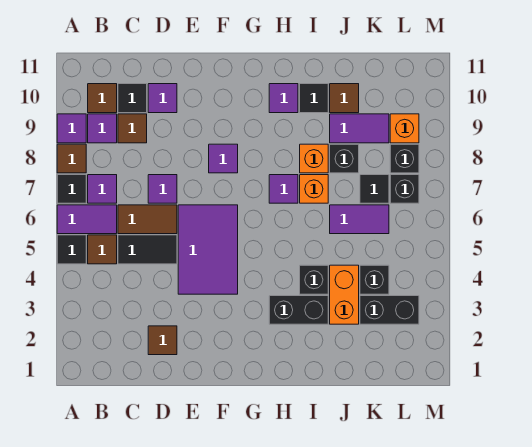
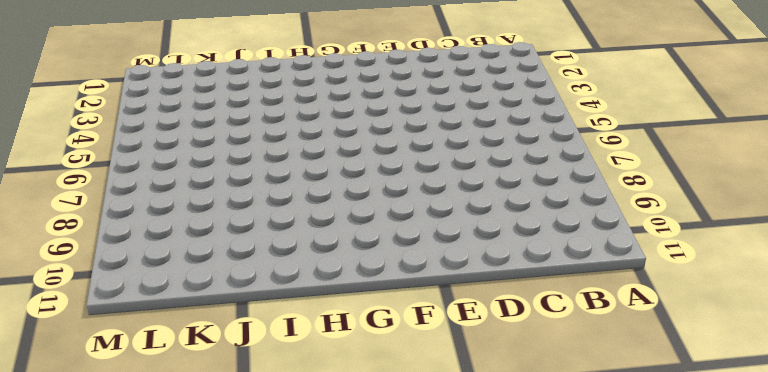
none -> black 1x1 tile [57,235,86,264]
none -> purple 1x2 tile [57,205,117,234]
none -> black 1x1 tile [57,175,86,203]
none -> brown 1x1 tile [57,144,86,173]

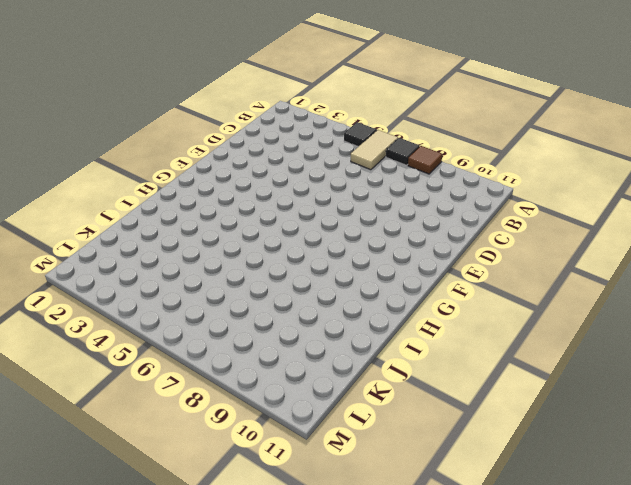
tan 1x2 tile [351,130,398,170] -> purple 1x2 tile [57,205,117,234]
none -> purple 1x1 tile [57,114,86,143]
none -> brown 1x1 tile [88,235,117,264]
none -> purple 1x1 tile [88,175,117,203]
none -> purple 1x1 tile [88,114,117,143]

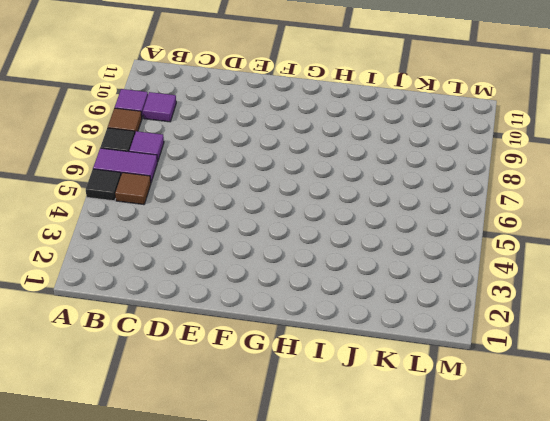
none -> brown 1x1 tile [88,84,117,113]
none -> black 1x2 tile [118,235,177,264]
none -> brown 1x2 tile [118,205,177,234]
none -> brown 1x1 tile [118,114,147,143]

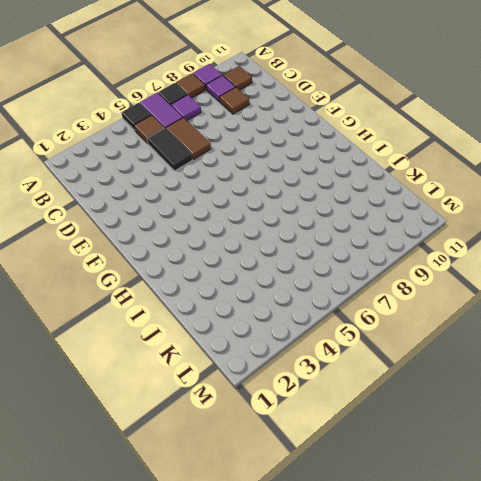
none -> black 1x1 tile [118,84,147,113]
none -> brown 1x1 tile [148,326,177,355]
none -> purple 1x1 tile [148,175,177,203]
none -> purple 1x1 tile [148,84,177,113]

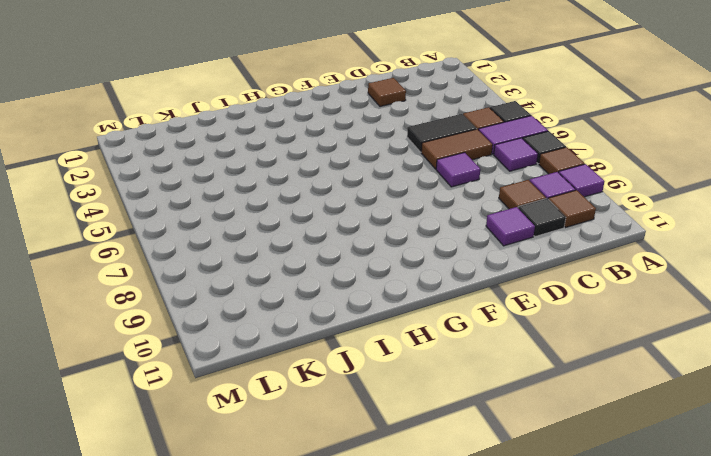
none -> purple 2x3 tile [178,205,238,294]
none -> purple 1x1 tile [209,144,238,173]
none -> black 1x2 brick [269,296,328,324]
none -> purple 1x1 tile [269,175,298,203]

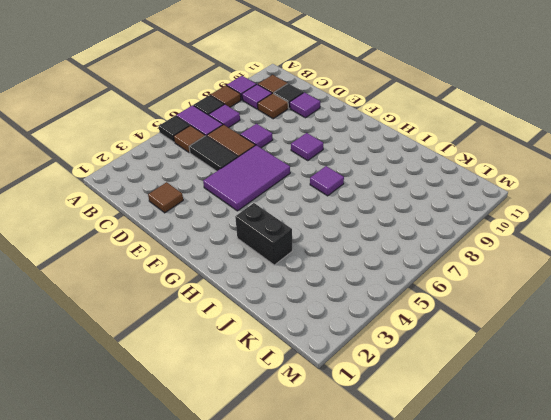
none -> purple 1x1 tile [269,84,298,113]
none -> black 1x1 brick [300,265,328,294]
none -> orange 1x1 brick [300,175,328,203]
none -> orange 1x1 brick [300,144,328,173]

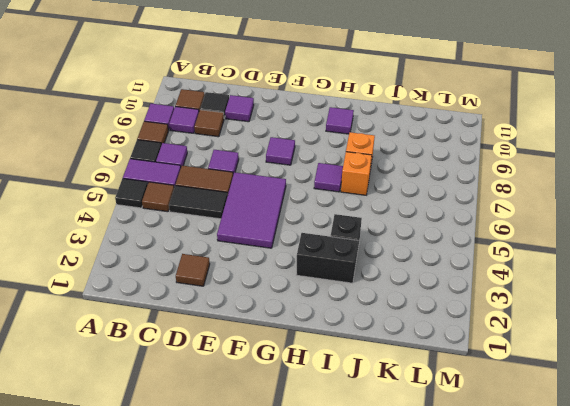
none -> black 1x1 tile [300,84,328,113]
none -> orange 1x2 brick [330,265,359,324]
none -> purple 1x2 tile [330,205,389,234]
none -> black 1x1 brick [330,144,359,173]

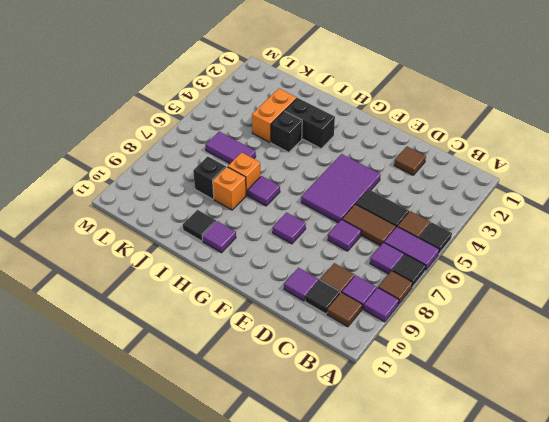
none -> purple 1x2 tile [330,114,389,143]
none -> brown 1x1 tile [330,84,359,113]
none -> black 1x2 brick [360,296,419,324]
none -> black 1x1 brick [360,265,389,294]

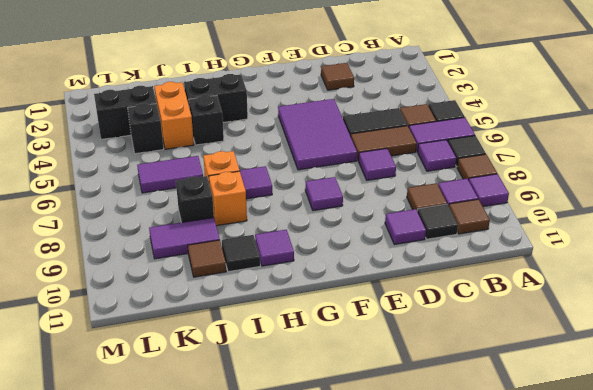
none -> black 1x1 tile [360,175,389,203]
none -> black 1x1 brick [390,175,419,203]
none -> black 1x1 brick [390,144,419,173]
none -> orange 1x1 brick [390,114,419,143]

